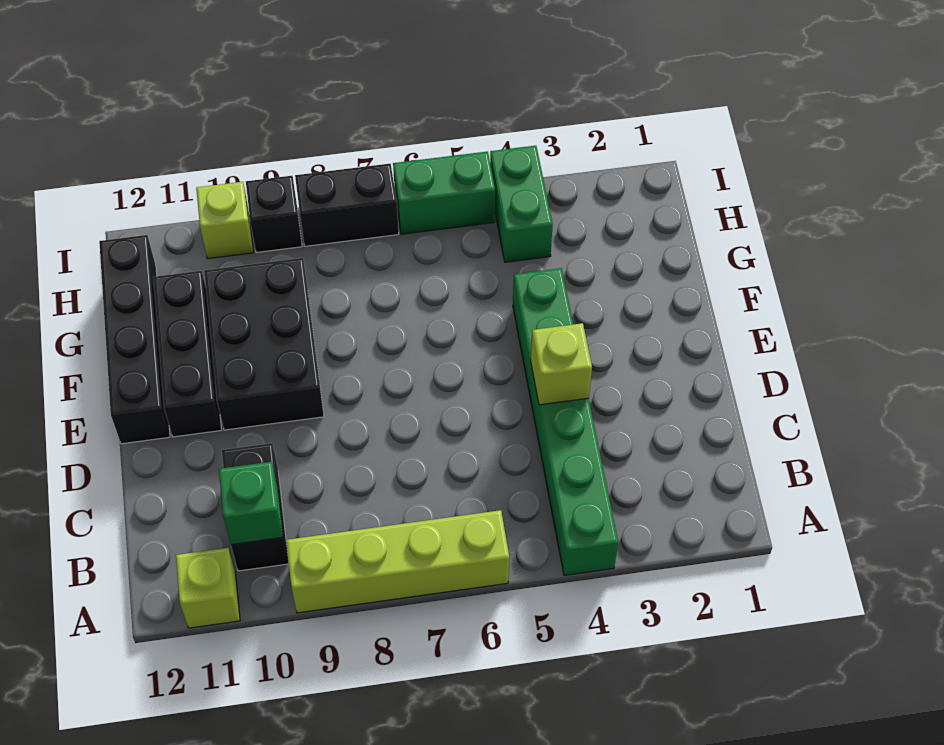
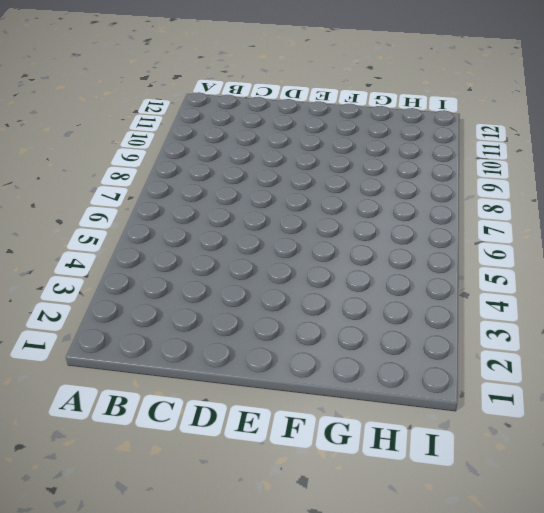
none -> green 1x6 brick [513,268,618,575]
none -> lime 1x4 brick [286,510,509,613]
none -> lime 1x1 brick [176,548,240,628]

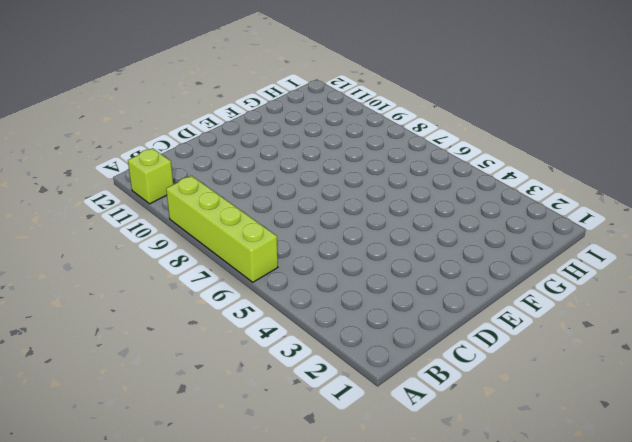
none -> green 1x6 brick [513,268,618,575]
none -> black 1x2 brick [222,443,289,571]
none -> black 2x3 brick [204,258,324,430]

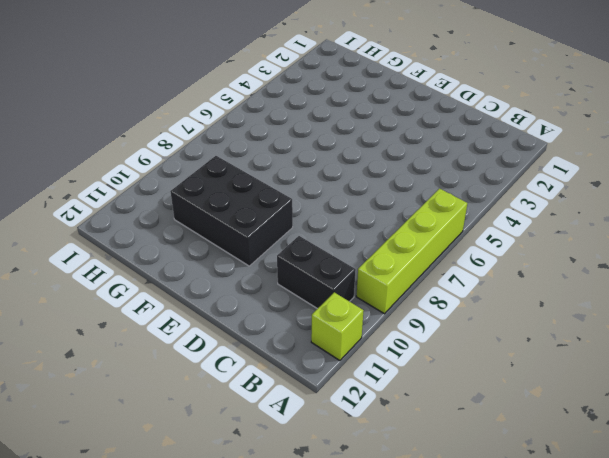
none -> green 1x6 brick [513,268,618,575]
none -> black 1x3 brick [153,271,221,437]
none -> black 1x4 brick [99,235,170,444]

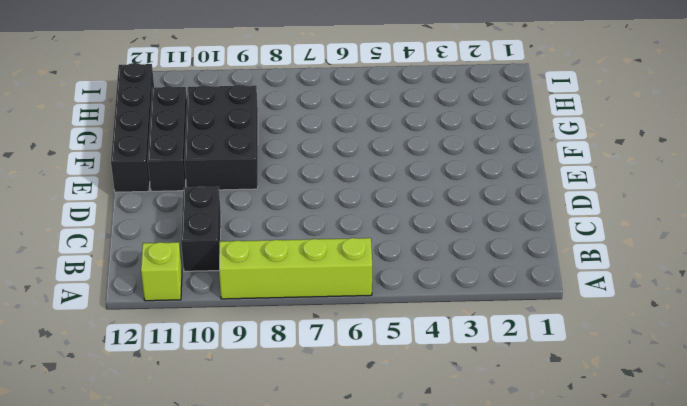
none -> green 1x6 brick [513,268,618,575]
none -> green 1x2 brick [490,146,553,262]
none -> green 1x2 brick [393,151,495,234]

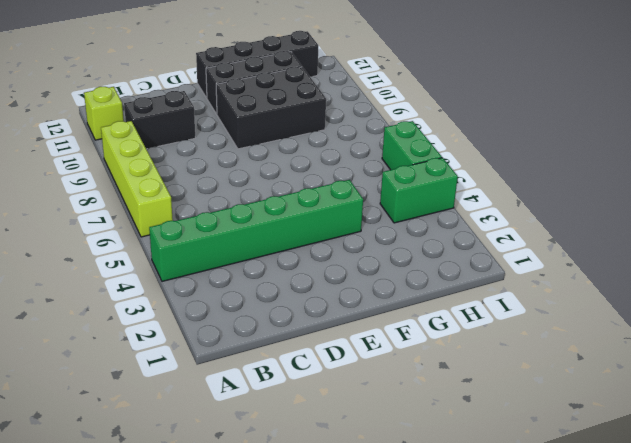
none -> black 1x2 brick [295,164,399,246]
none -> black 1x1 brick [246,176,302,253]
none -> lime 1x1 brick [196,182,254,259]

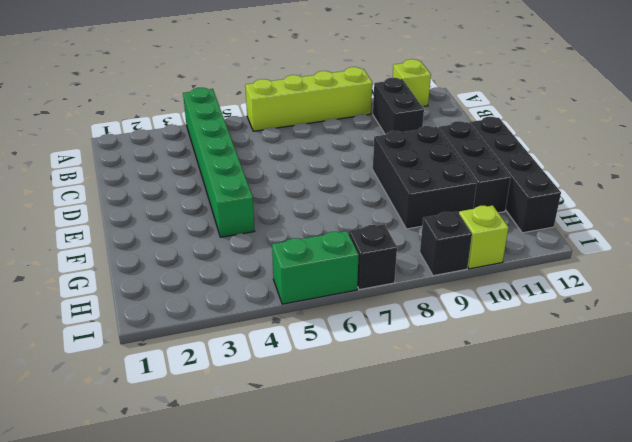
black 1x1 brick [349,224,397,290] -> black 1x2 brick [295,164,399,246]
none -> green 1x2 brick [490,146,553,262]
none -> green 1x1 brick [219,462,283,545]
none -> lime 1x1 brick [531,323,592,405]

